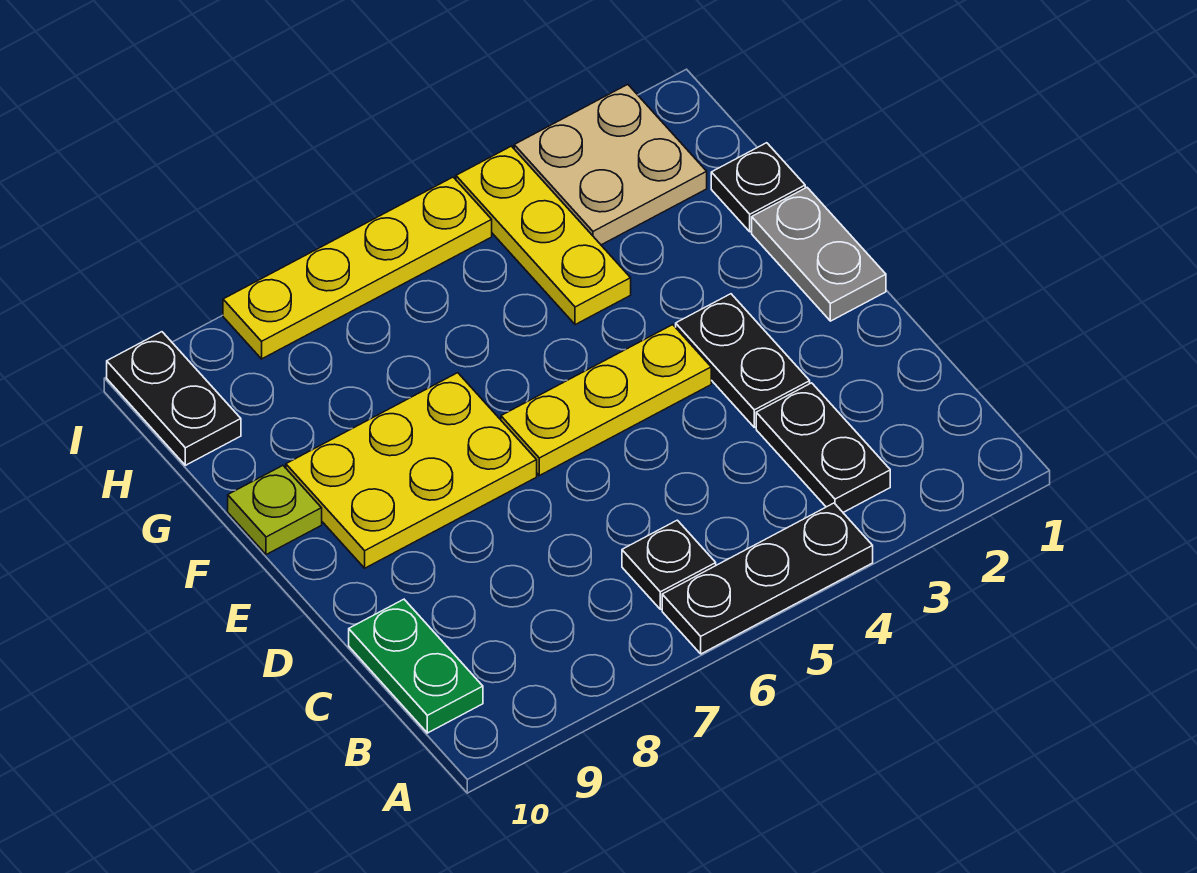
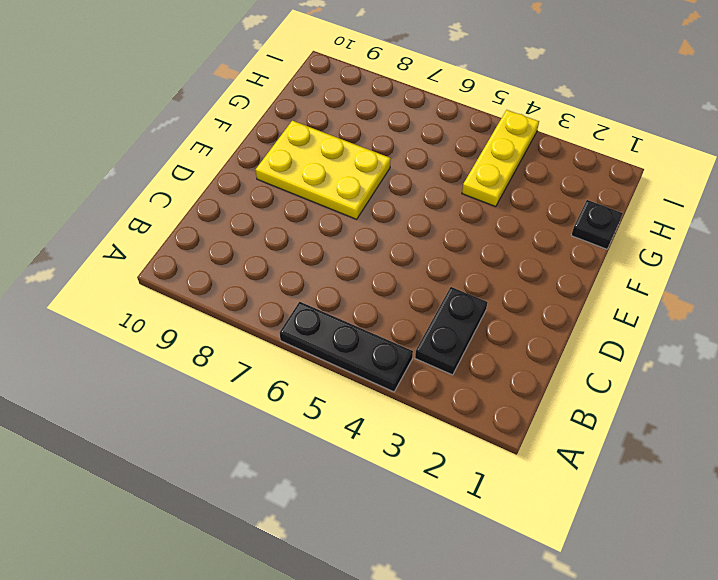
none -> black 1x1 plate [622,520,716,609]
none -> green 1x2 plate [349,599,483,733]
none -> black 1x2 plate [676,294,810,427]

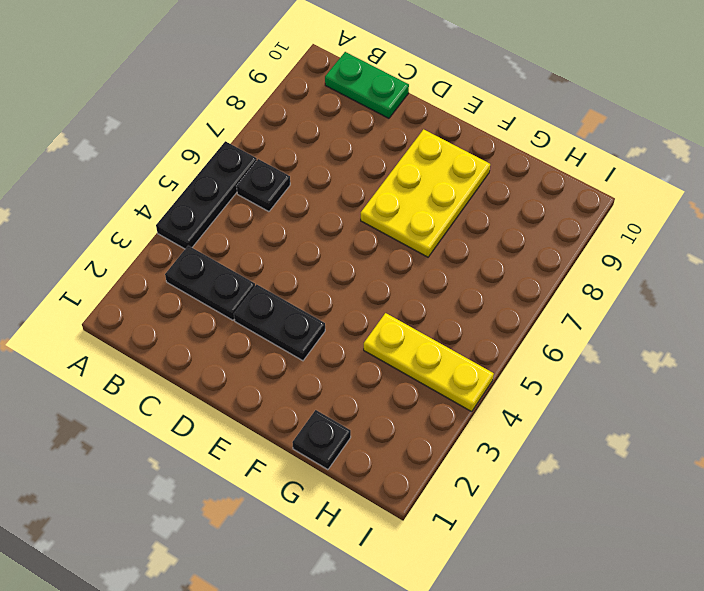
none -> grey 1x2 plate [752,188,886,321]
none -> yellow 1x3 plate [501,325,711,476]
none -> lime 1x1 plate [228,466,322,555]

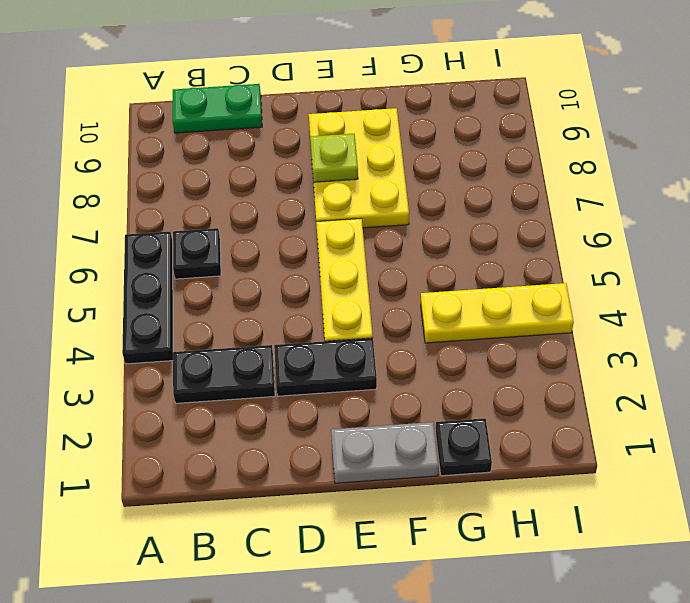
lime 1x1 plate [310,134,358,182] -> lime 1x1 plate moved to [228,466,322,555]
none -> tan 2x2 plate [514,84,707,245]
none -> black 1x2 plate [107,332,241,465]
none -> yellow 1x4 plate [223,177,492,359]

